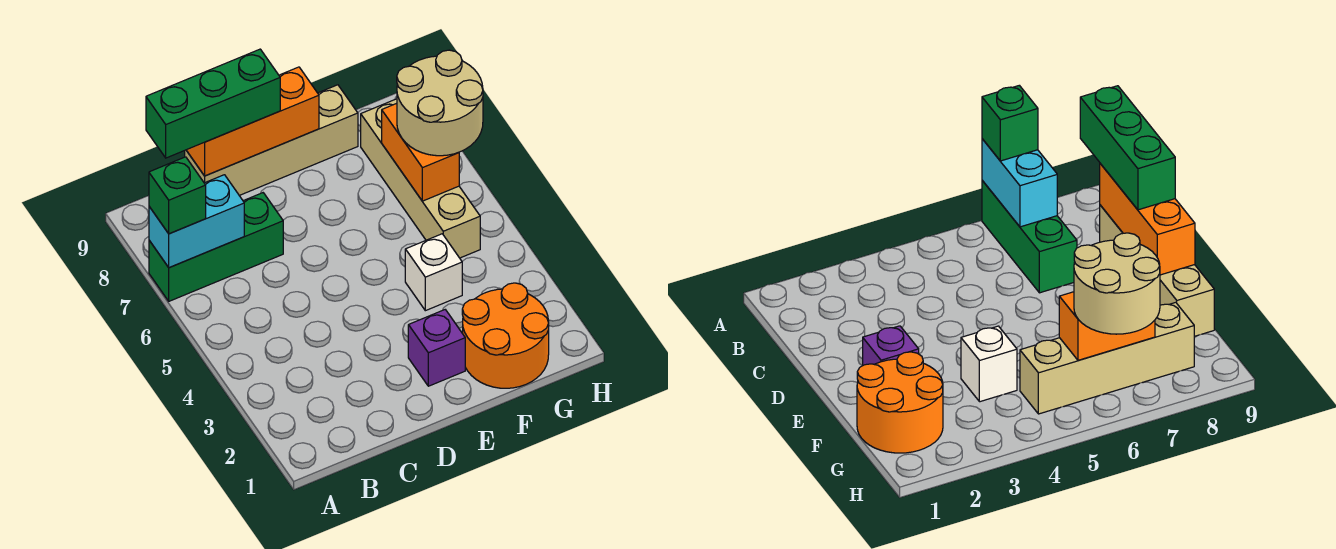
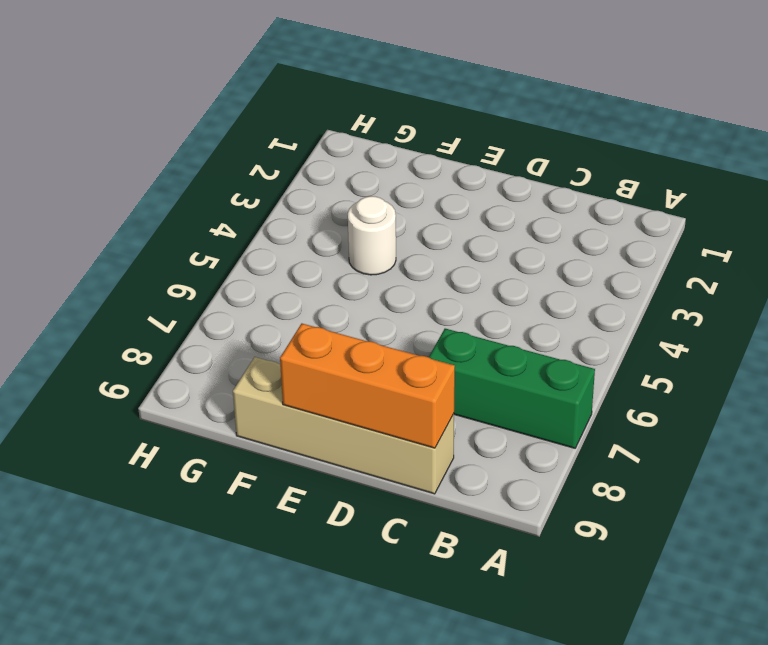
white 1x1 round brick [348,196,396,275] -> white 1x1 brick [405,234,462,311]
none -> purple 1x1 brick [408,310,465,386]
none -> orange 2x2 round brick [462,283,549,388]
none -> tan 1x4 brick [361,99,480,258]

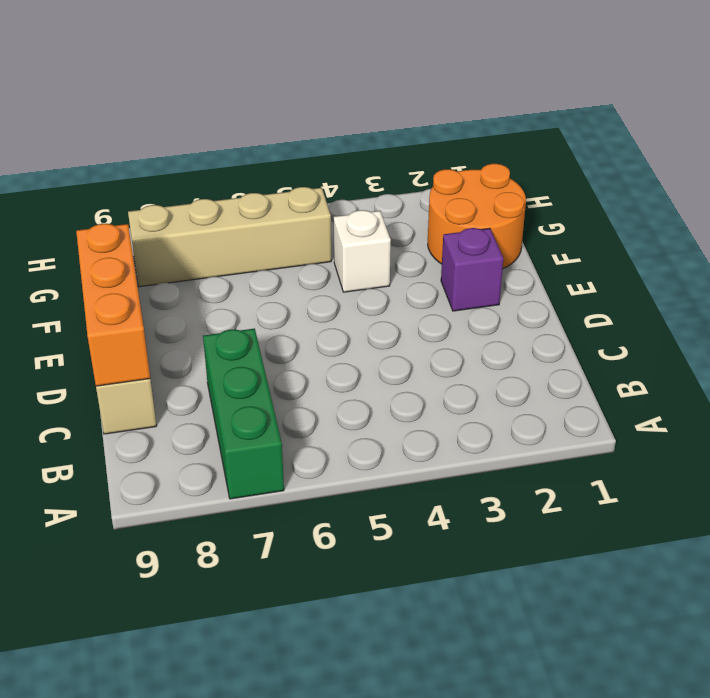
none -> cyan 1x2 brick [149,175,244,268]
none -> orange 1x2 brick [382,103,459,201]
none -> green 1x1 brick [149,157,206,234]

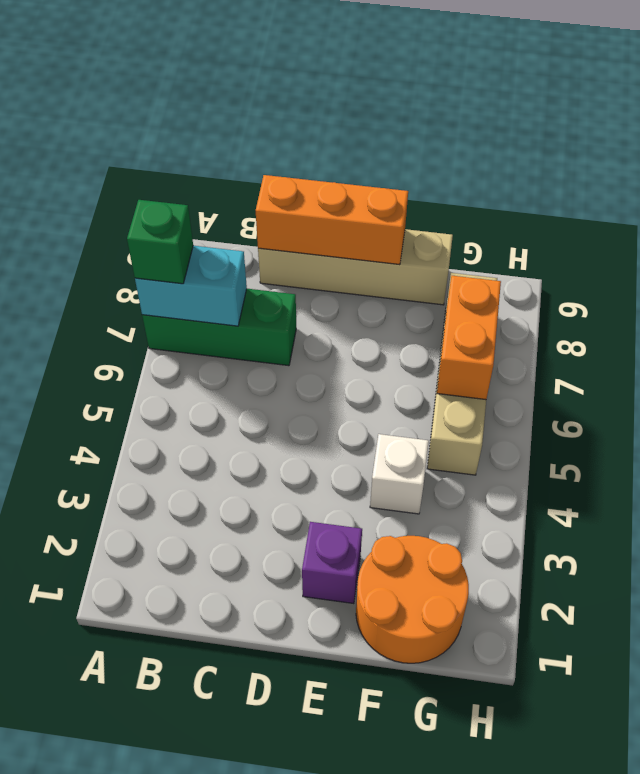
none -> green 1x3 brick [146,49,280,158]
none -> tan 2x2 round brick [397,50,483,156]

